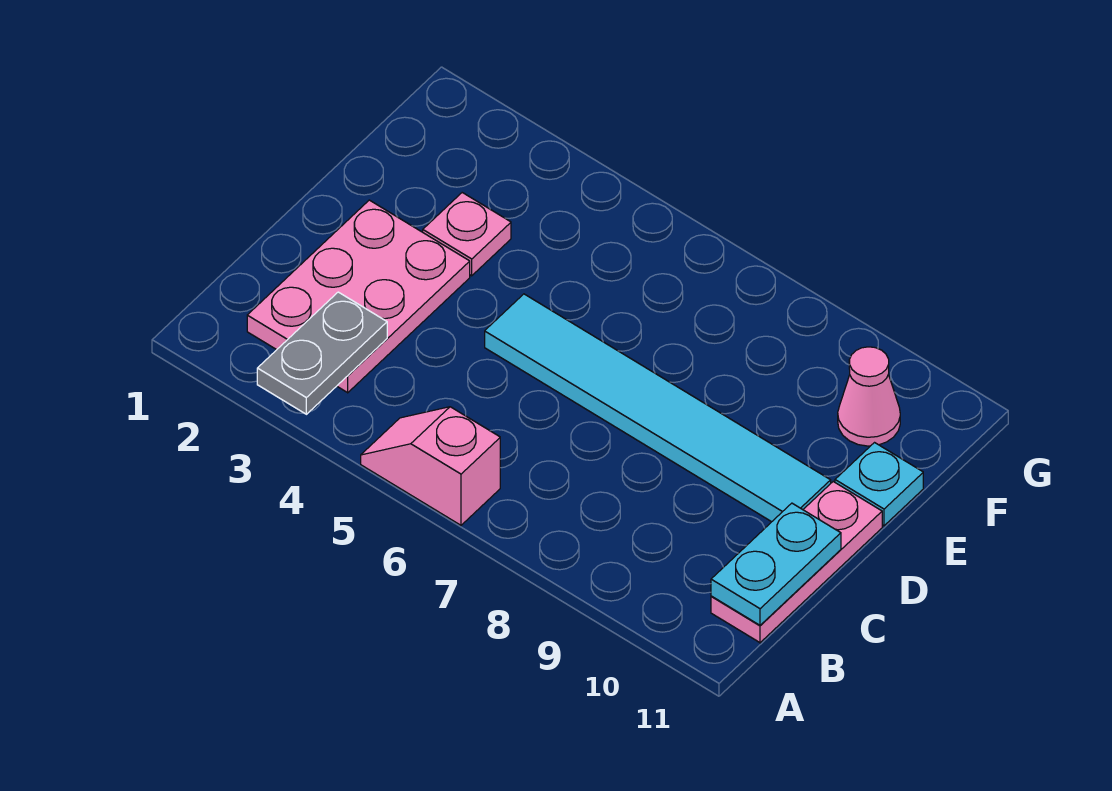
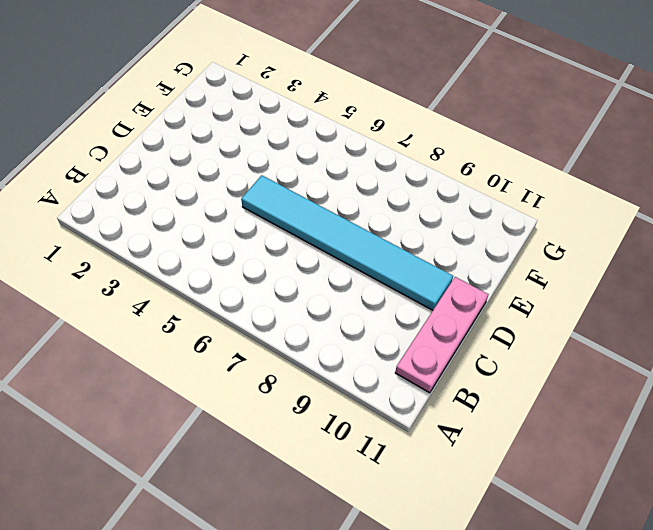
none -> pink 1x2 slope [361,407,500,525]
none -> pink 2x3 plate [247,200,470,393]

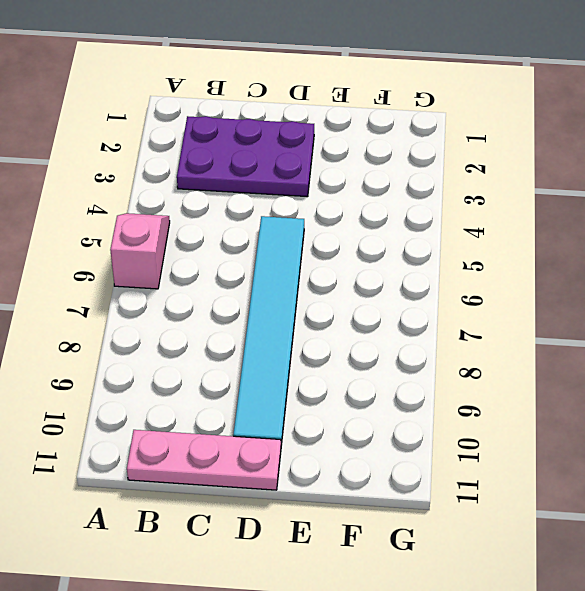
purple 2x3 plate [177,116,314,197] -> pink 2x3 plate [247,200,470,393]
none -> pink 1x1 plate [423,193,511,276]
none -> cyan 1x1 plate [835,443,923,526]

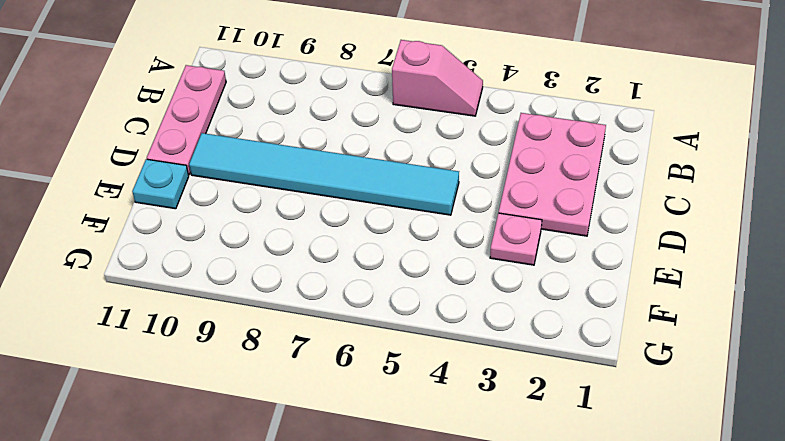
none -> pink 1x1 cone [838,347,900,446]
none -> grey 1x2 plate [257,292,387,414]

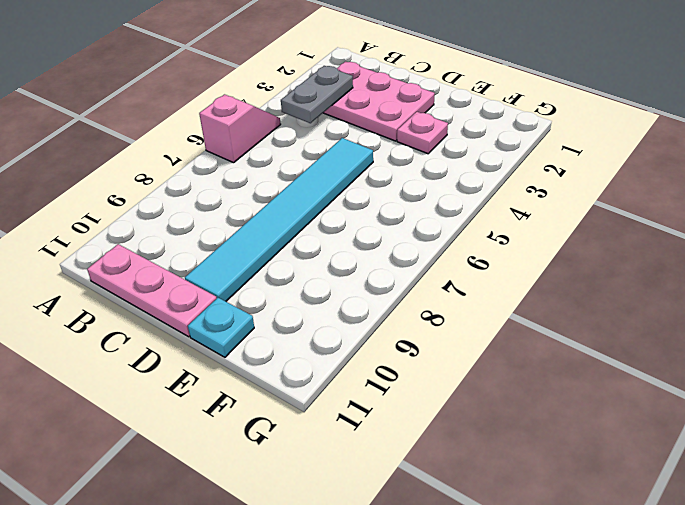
grey 1x2 plate [281,66,353,123] -> grey 1x2 plate turned to [257,292,387,414]
none -> pink 1x1 cone [838,347,900,446]
none -> cyan 1x2 plate [711,503,841,625]

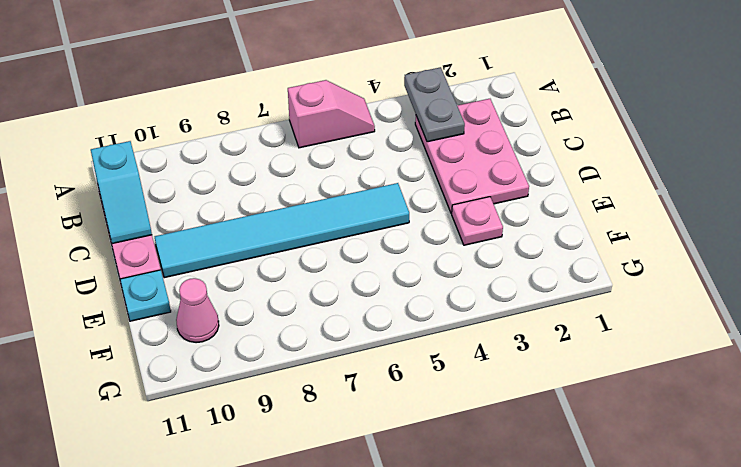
cyan 1x2 slope [91,141,152,244] -> cyan 1x2 plate [711,503,841,625]

